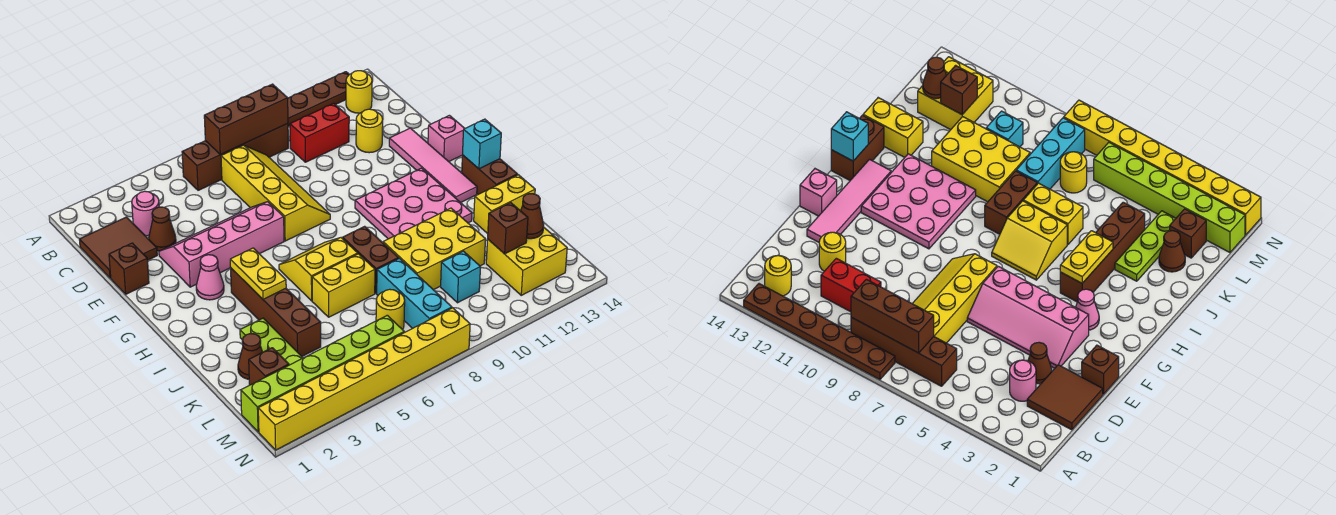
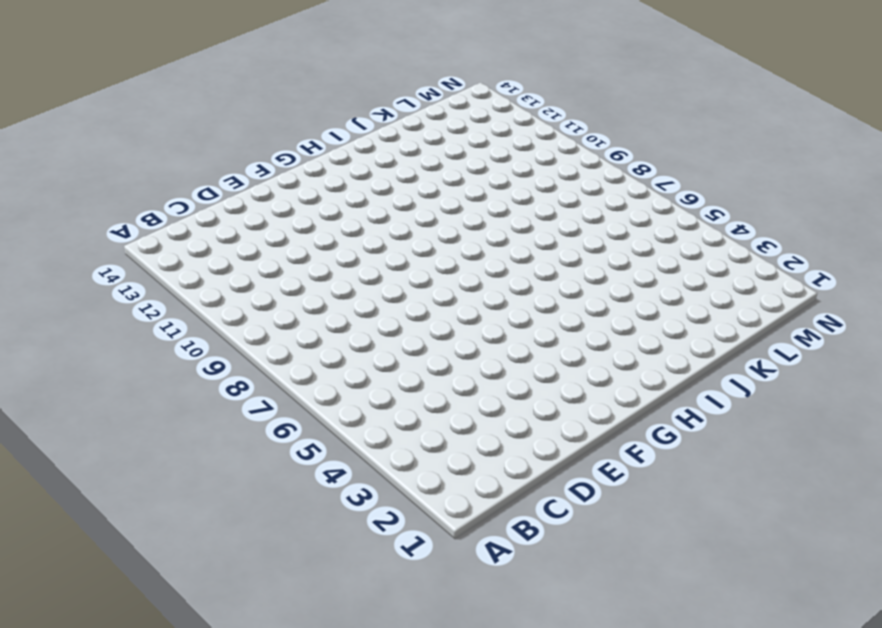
none -> brown 1x6 plate [288,72,349,126]
none -> brown 1x4 brick [182,124,288,190]
none -> yellow 1x1 round brick [346,71,372,113]
none -> brown 2x2 tile [79,217,157,278]

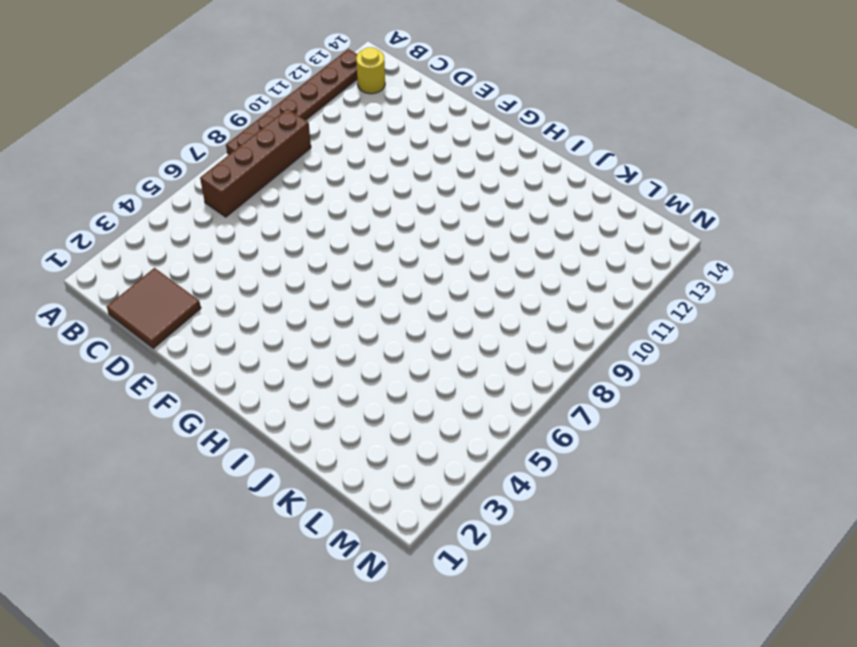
none -> pink 1x1 round brick [132,191,159,236]
none -> yellow 2x4 slope [221,145,330,241]
none -> red 1x2 brick [290,103,349,162]
none -> brown 1x1 cone [149,207,176,251]

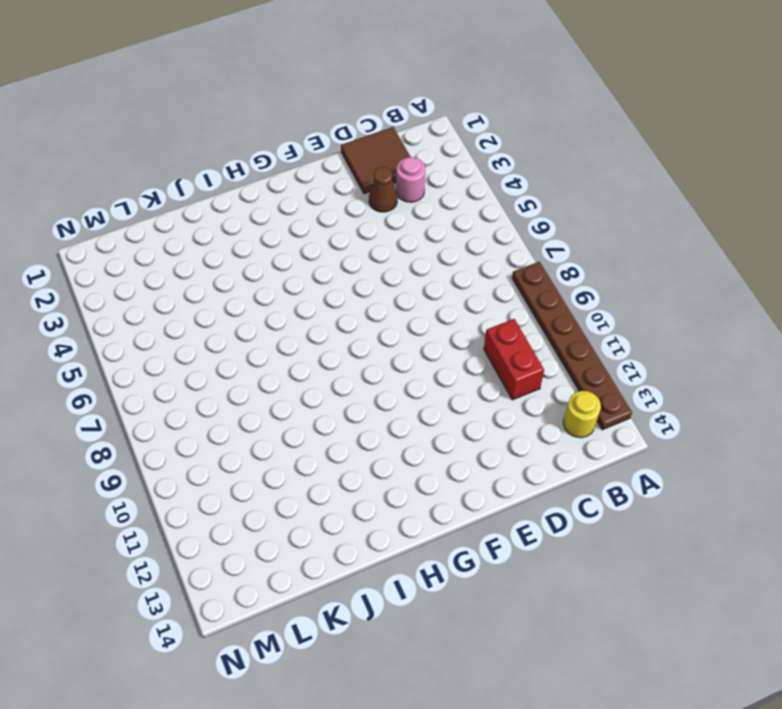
none -> brown 1x4 brick [182,124,288,190]
none -> yellow 2x4 slope [221,145,330,241]
none -> yellow 1x1 round brick [356,109,383,153]
none -> brown 1x1 brick [109,243,149,294]

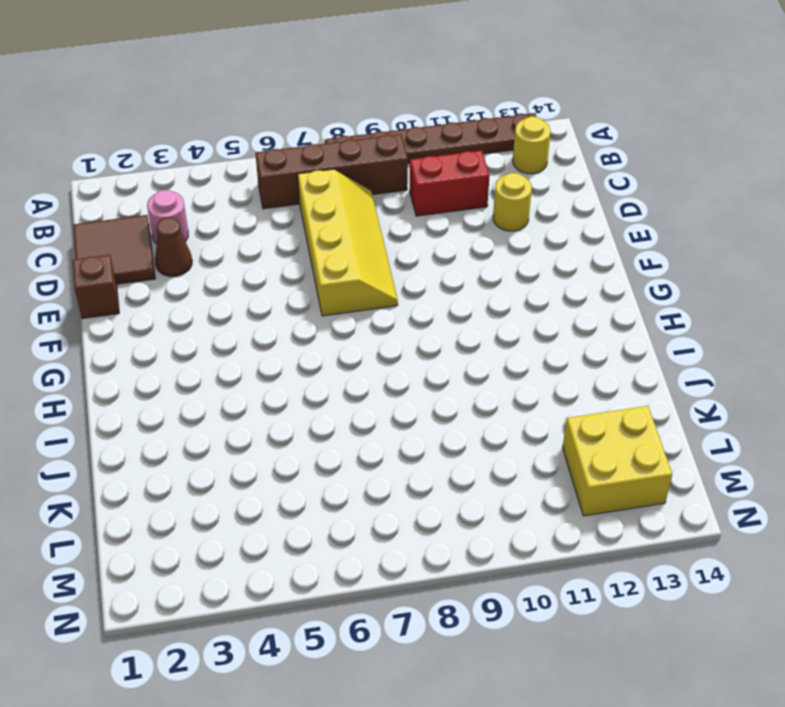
none -> pink 2x4 slope [159,202,284,287]
none -> pink 1x4 tile [389,128,477,203]
none -> pink 1x1 brick [428,115,465,162]
none -> pink 1x1 cone [196,255,224,300]

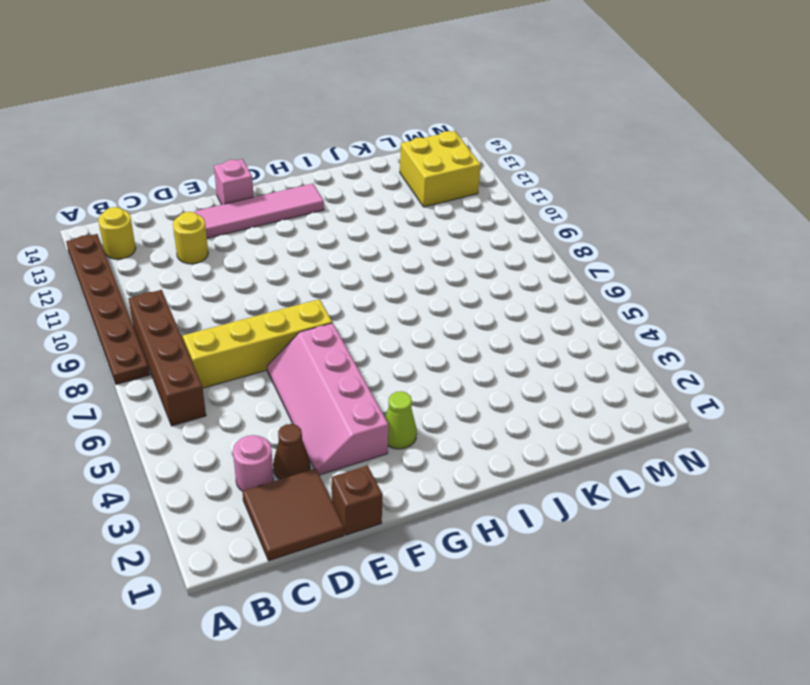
lime 1x1 cone [385,391,417,449] -> pink 1x1 cone [196,255,224,300]
none -> red 1x2 brick [290,103,349,162]
none -> pink 3x3 plate [355,168,472,239]
none -> brown 1x4 brick [231,268,321,356]
none -> yellow 2x2 slope [279,238,358,301]

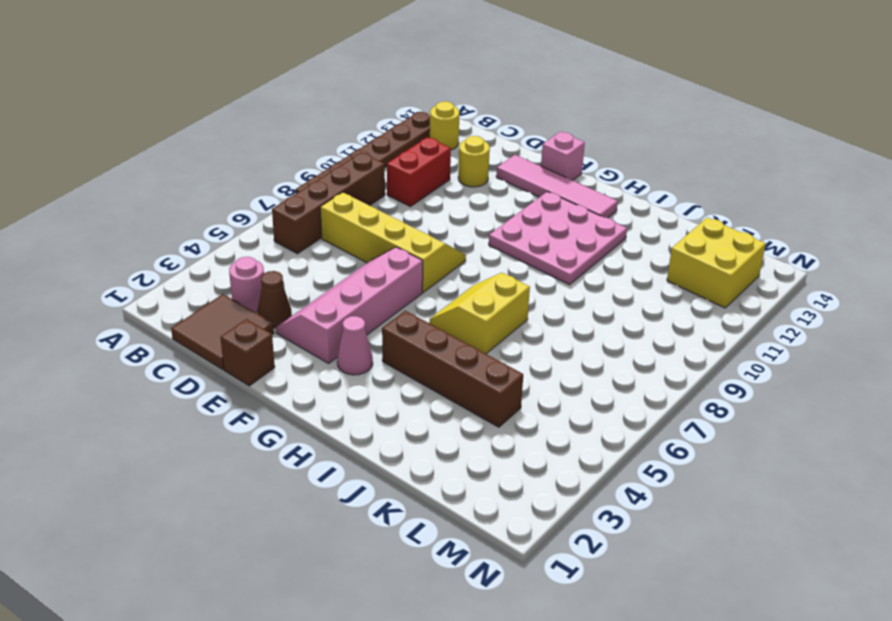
none -> brown 1x2 brick [462,155,518,194]
none -> brown 1x2 brick [343,226,399,293]
none -> lime 1x3 plate [240,318,303,365]
none -> yellow 1x2 brick [312,254,375,317]

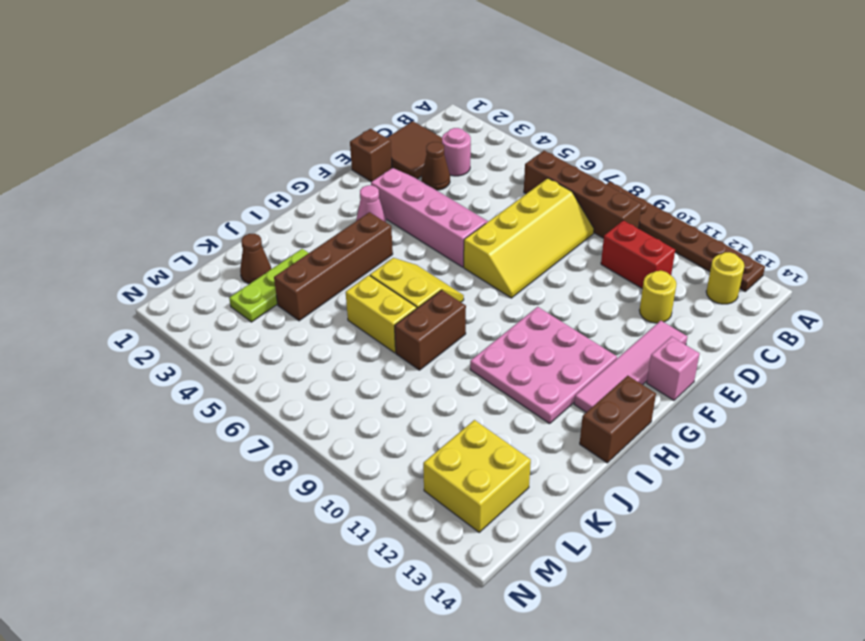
none -> yellow 2x3 brick [383,208,486,290]
none -> yellow 1x2 brick [474,175,535,234]
none -> cyan 1x3 brick [377,258,452,328]
none -> brown 1x1 brick [249,348,289,385]

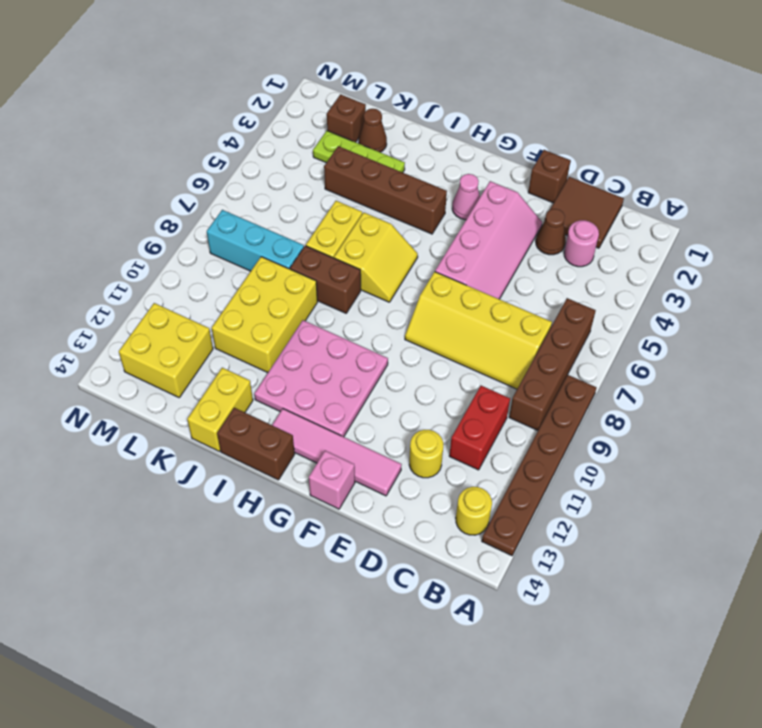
none -> yellow 1x1 round brick [376,289,405,330]
none -> cyan 1x1 brick [441,251,481,303]
none -> lime 1x6 brick [241,315,404,432]
none -> yellow 1x8 brick [258,308,470,450]

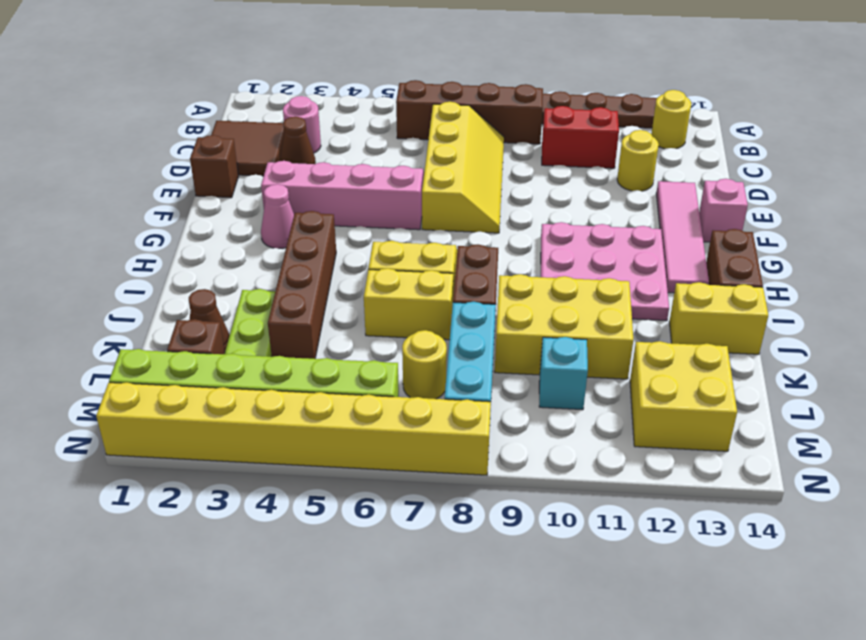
none -> brown 1x3 brick [204,84,288,155]
none -> yellow 1x2 plate [230,248,286,299]
none -> cyan 1x1 brick [463,119,501,169]
none -> brown 1x1 brick [488,202,528,254]

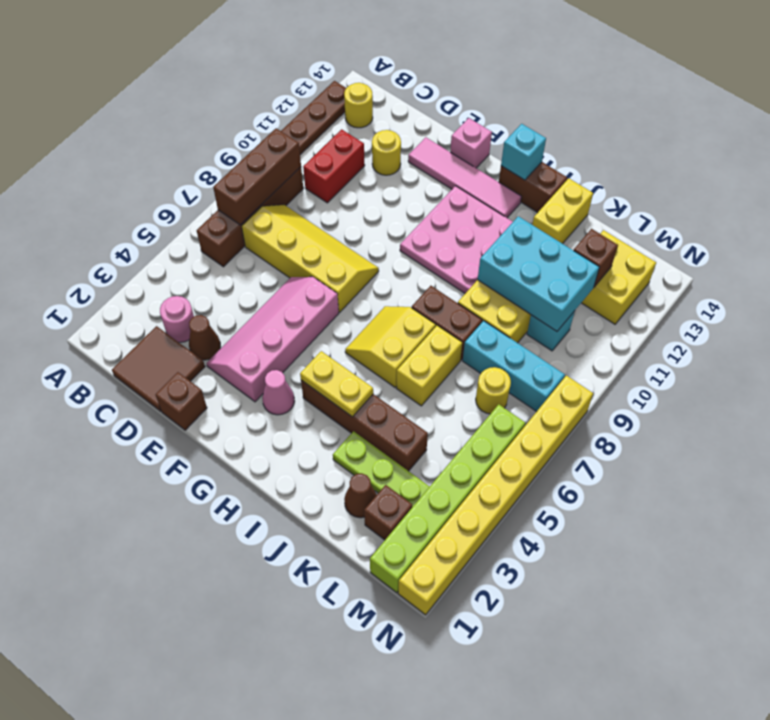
cyan 2x3 brick [478,216,599,331] -> none
none -> brown 1x1 cone [521,194,544,239]

